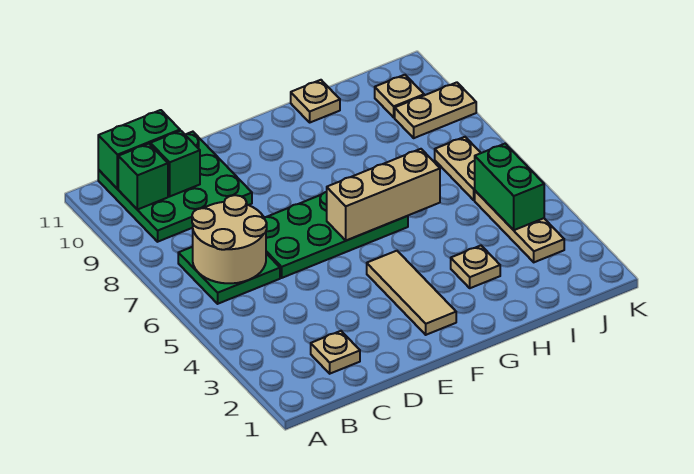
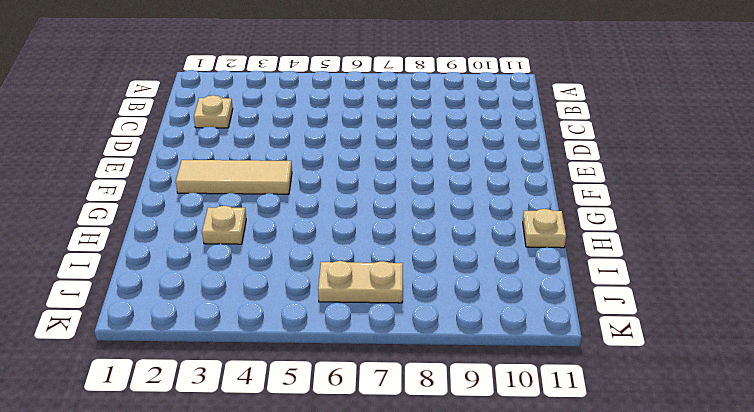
none -> green 2x2 plate [178,247,280,304]
none -> green 3x3 plate [98,132,252,242]
none -> green 2x4 plate [264,192,408,278]

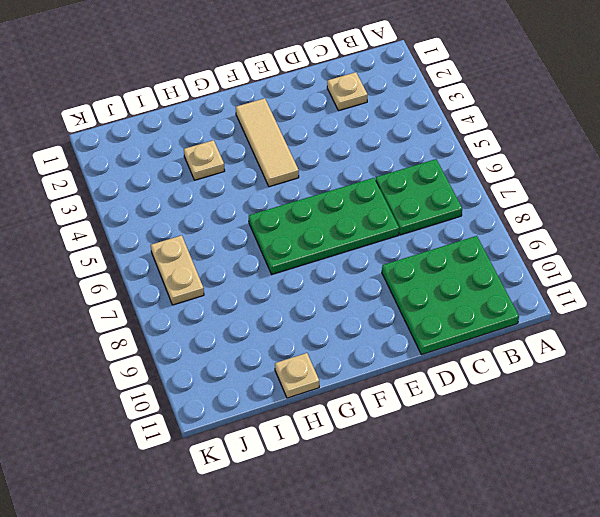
none -> tan 1x3 plate [475,191,564,262]
none -> tan 1x2 plate [395,82,476,138]
none -> tan 1x1 plate [375,75,424,117]

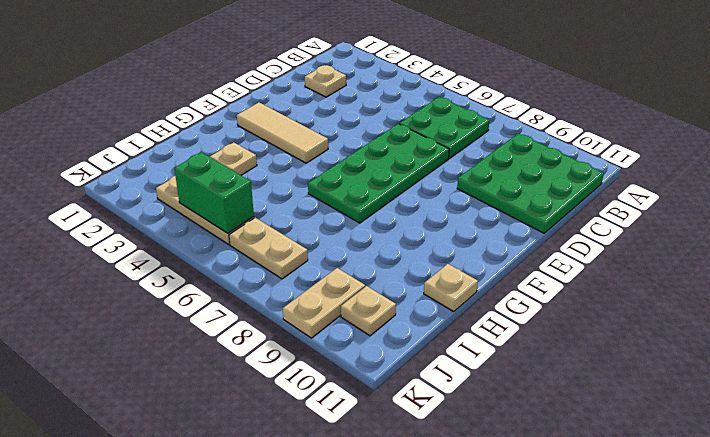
none -> tan 2x2 round brick [192,195,267,283]
none -> green 1x1 brick [118,144,168,210]
none -> green 1x2 brick [98,110,180,189]

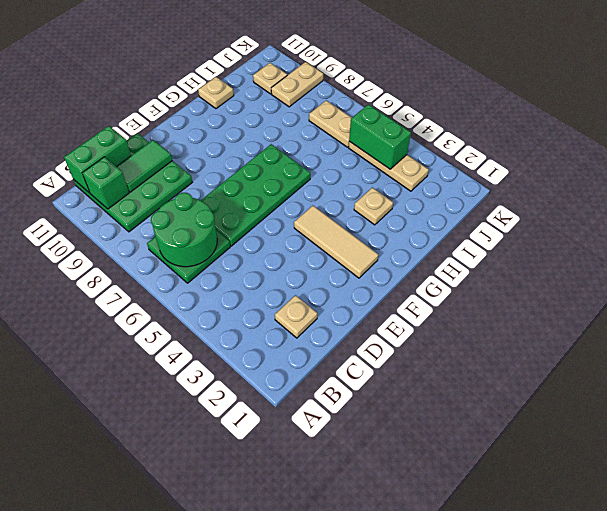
green 2x2 round brick [151,193,217,267] -> tan 2x2 round brick [192,195,267,283]
green 1x2 tile [117,140,172,192] -> green 1x1 brick [150,131,200,196]
none -> tan 1x3 brick [327,149,440,241]

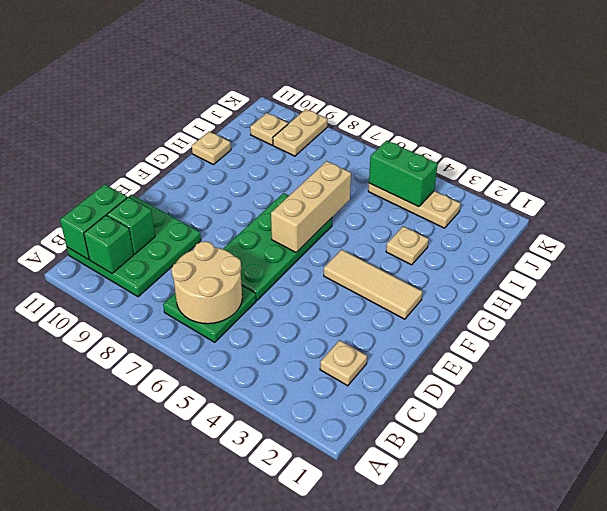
none -> tan 1x2 plate [435,137,481,200]

